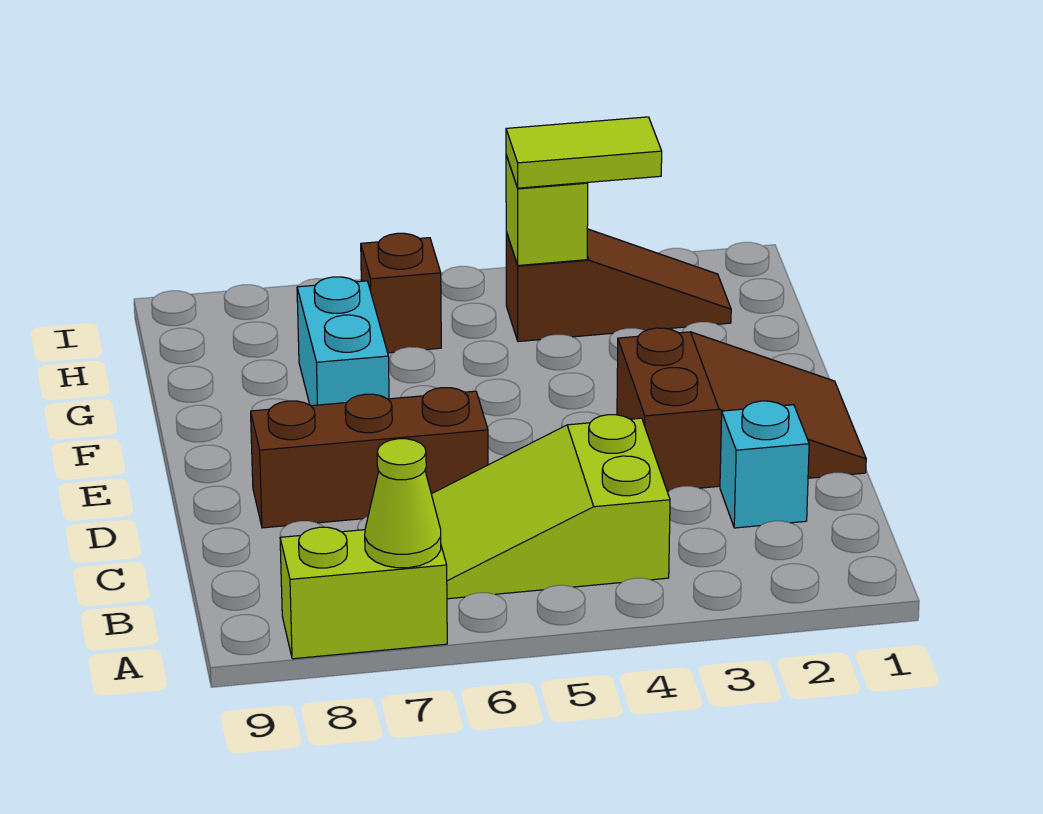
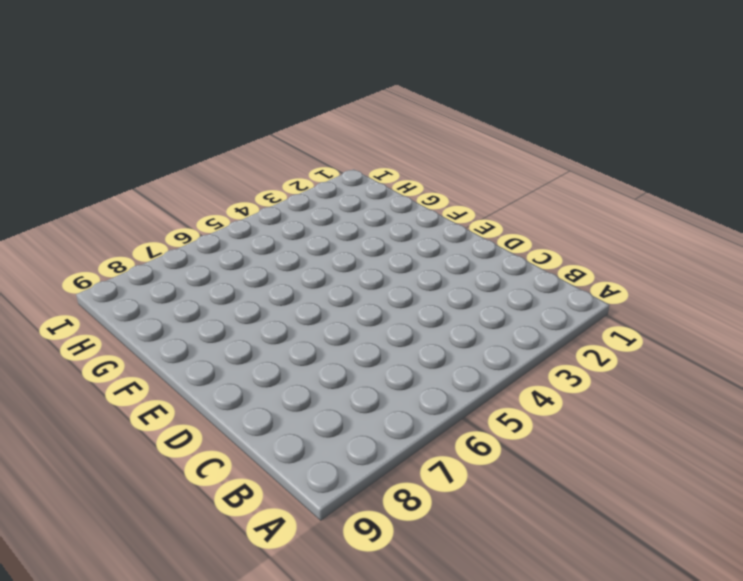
none -> lime 1x2 brick [280,527,447,659]
none -> lime 2x3 slope [431,415,670,599]

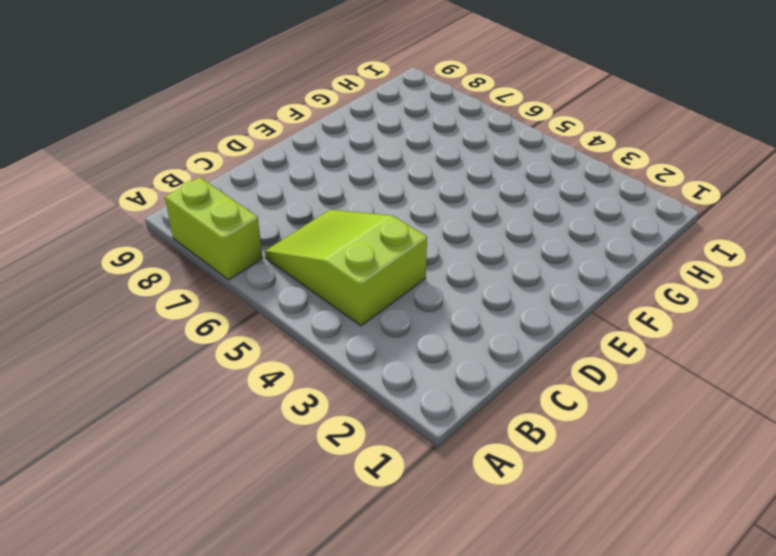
none -> cyan 1x1 brick [720,401,809,528]
none -> brown 2x3 slope [617,328,866,491]

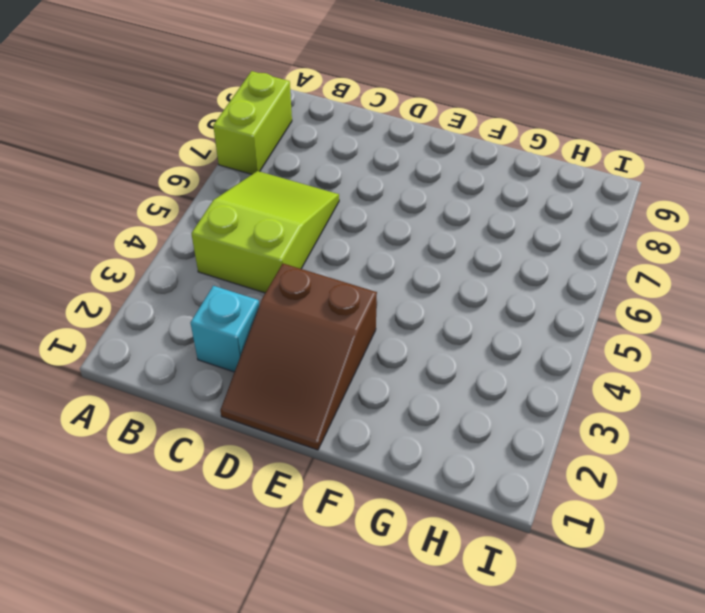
none -> brown 1x3 brick [251,388,488,528]
none -> cyan 1x2 brick [297,277,389,406]

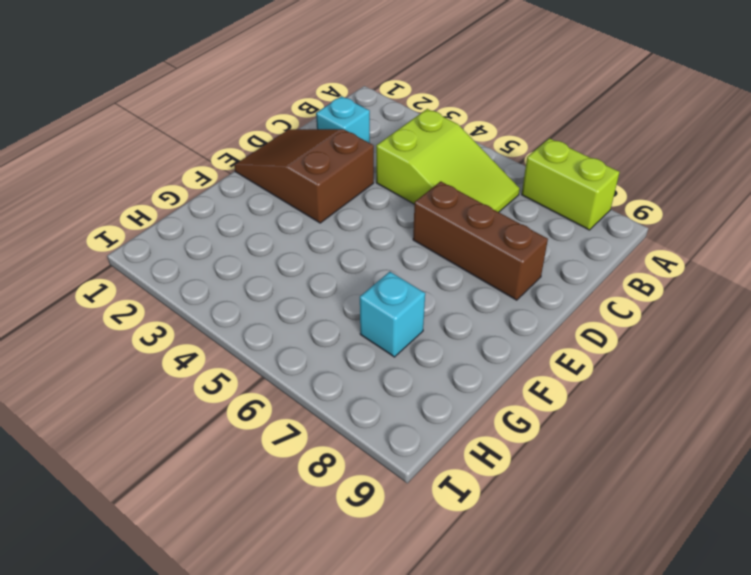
cyan 1x1 brick [360,272,425,357] -> cyan 1x2 brick [297,277,389,406]
none -> brown 1x3 slope [506,229,731,342]
none -> brown 1x1 brick [361,233,441,353]

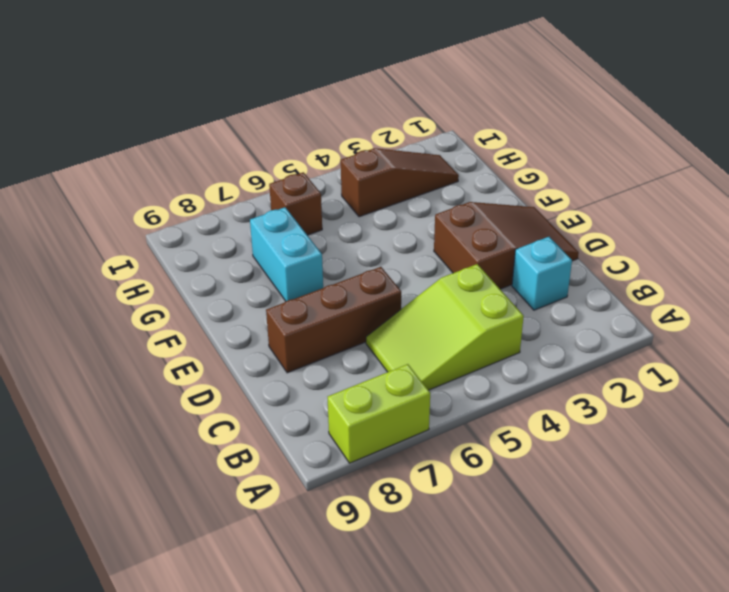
none -> lime 1x1 cone [365,439,441,568]
none -> lime 1x1 brick [506,155,588,265]

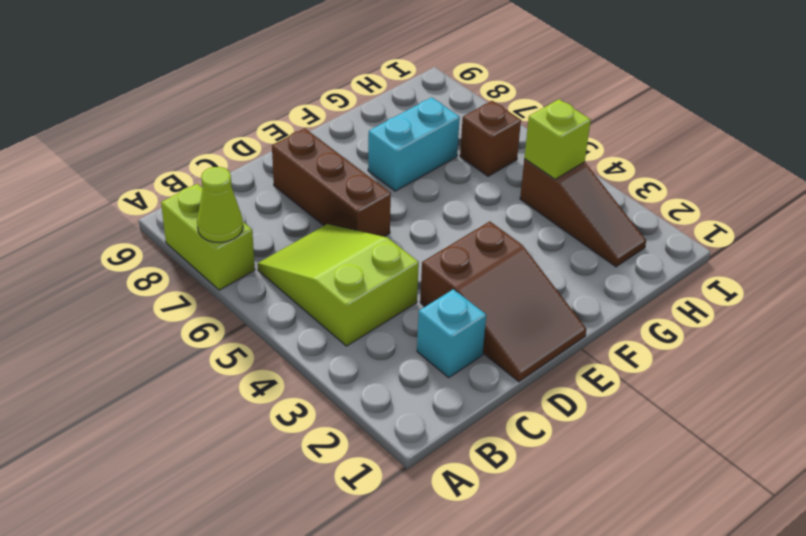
none -> lime 1x2 tile [506,117,662,188]

